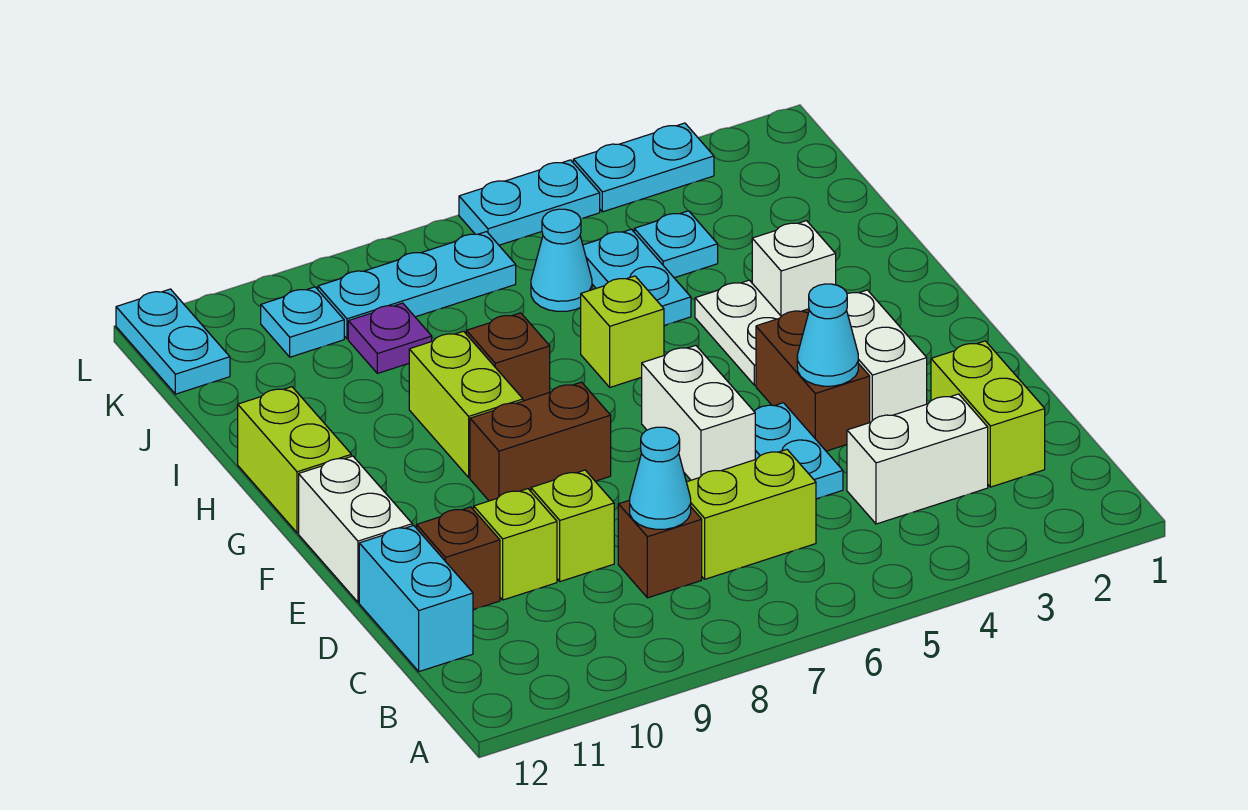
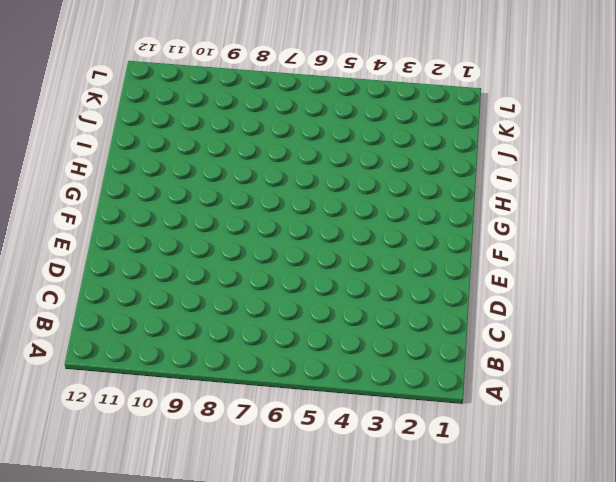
none -> lime 1x2 brick [931,341,1045,487]
none -> white 1x2 brick [847,394,988,524]
none -> lime 1x2 brick [687,450,816,579]
none -> brown 1x1 brick [618,500,702,598]

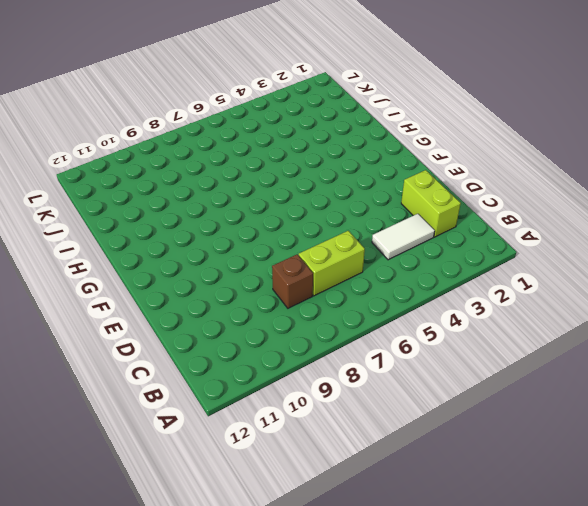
white 1x2 tile [372,214,435,260] -> white 1x2 brick [847,394,988,524]
none -> cyan 1x2 brick [359,525,473,672]
none -> cyan 1x2 plate [754,403,843,499]
none -> lime 1x1 brick [531,470,614,582]
none -> lime 1x1 brick [474,489,557,600]

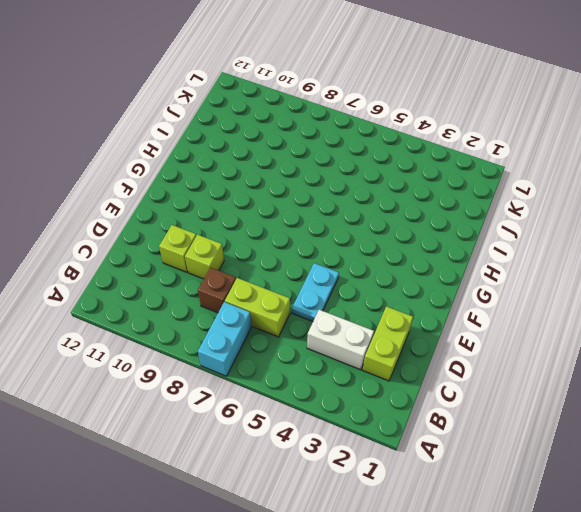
cyan 1x2 brick [198,302,251,376] -> cyan 1x2 brick moved to [359,525,473,672]
none -> brown 1x1 brick [417,507,500,610]
none -> white 1x2 brick [847,290,927,423]
none -> brown 1x2 brick [756,309,870,451]
none -> white 1x2 brick [642,345,755,480]

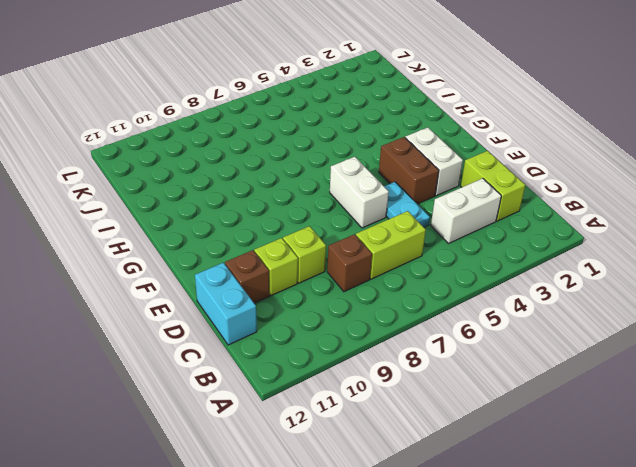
none -> white 1x2 brick [299,456,412,602]
none -> brown 1x2 brick [470,382,611,501]
none -> white 1x2 plate [695,280,781,385]
none -> lime 1x2 brick [409,331,523,477]

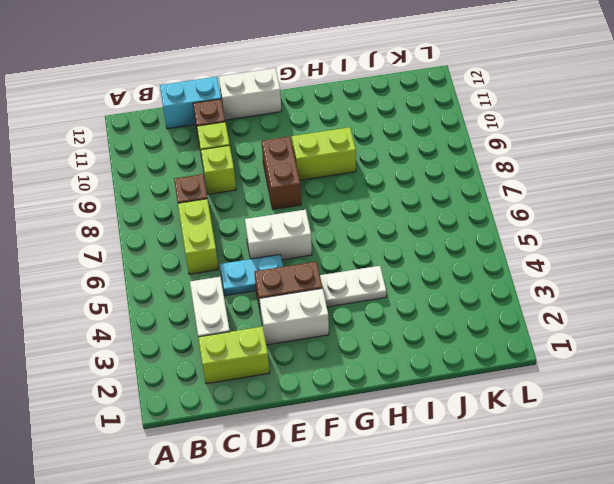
none -> lime 1x2 brick [238,387,351,533]
none -> white 1x1 brick [752,221,836,316]
none -> lime 1x1 brick [581,276,664,387]
none -> brown 1x1 brick [466,313,550,401]

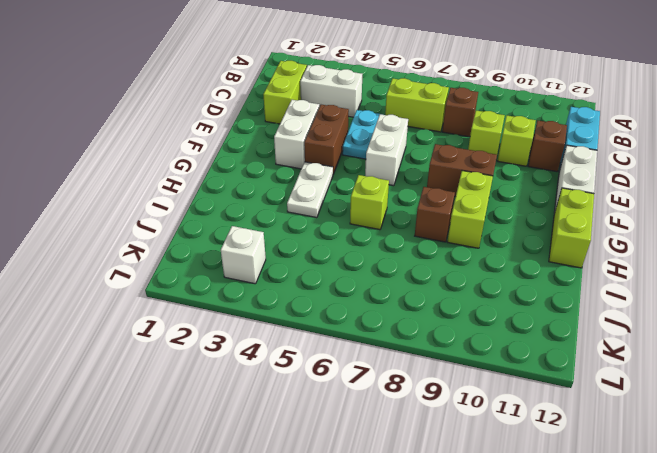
white 1x1 brick [221,226,266,284] -> white 1x1 brick moved to [752,221,836,316]
none -> cyan 1x2 plate [583,229,691,325]
none -> cyan 1x1 plate [634,211,718,278]
none -> cyan 1x1 cone [531,209,592,311]
none -> purple 1x1 plate [348,303,432,373]

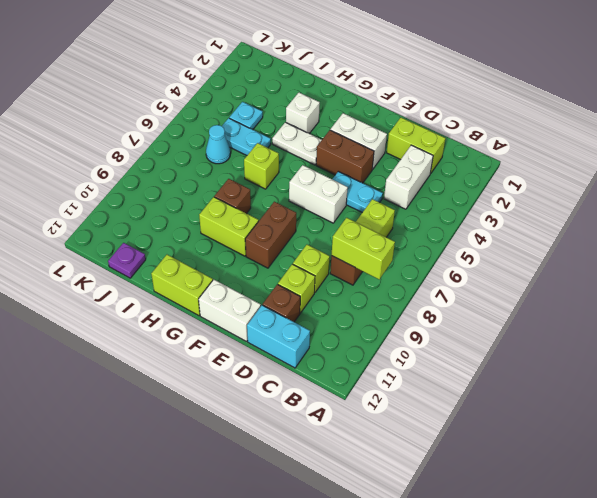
lime 1x2 brick [332,218,395,279] -> cyan 1x1 cone [630,427,691,529]
purple 1x1 plate [108,243,146,278] -> purple 1x1 plate moved to [348,303,432,373]
none -> cyan 1x3 plate [318,232,516,339]
none -> cyan 1x1 plate [261,287,344,357]
none -> cyan 1x2 plate [116,289,230,394]
none -> cyan 1x2 plate [573,123,714,212]

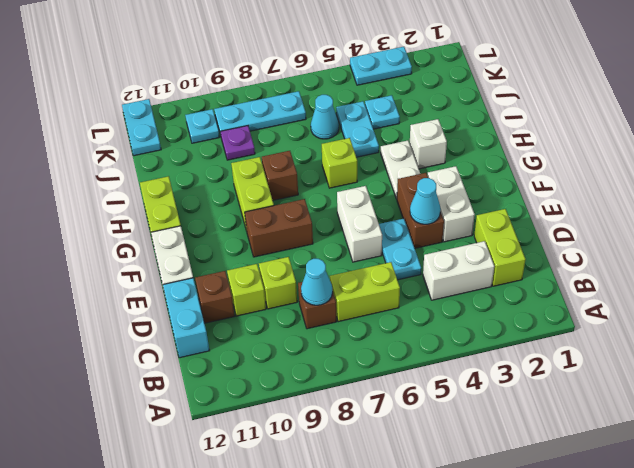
none -> cyan 1x2 plate [459,160,600,245]

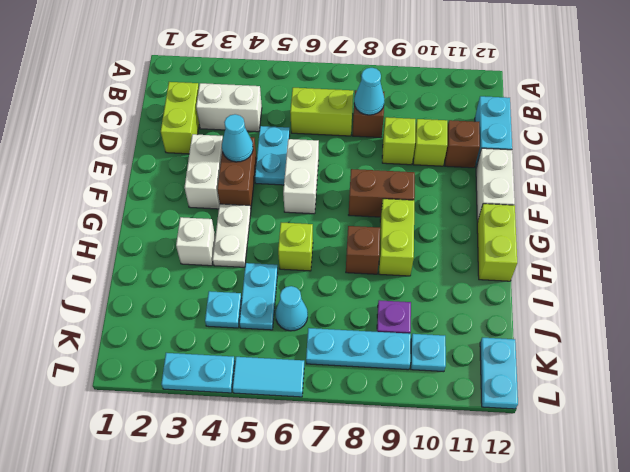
cyan 1x2 tile [232,357,304,397] -> cyan 1x2 plate [459,160,600,245]

